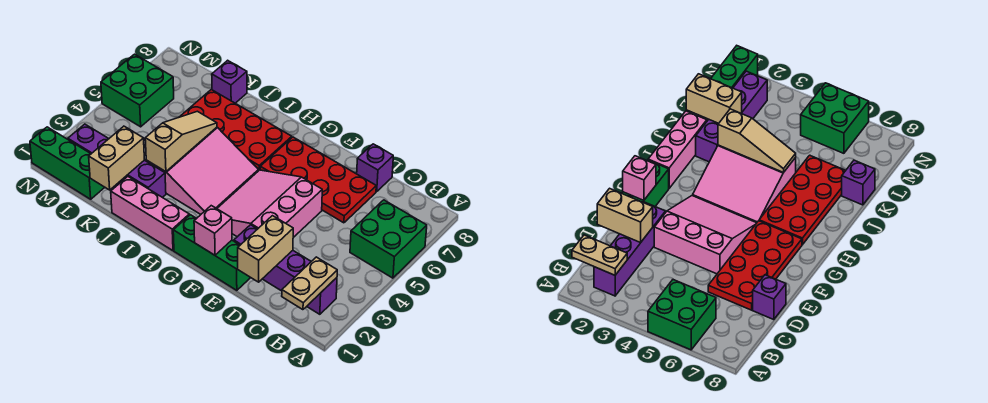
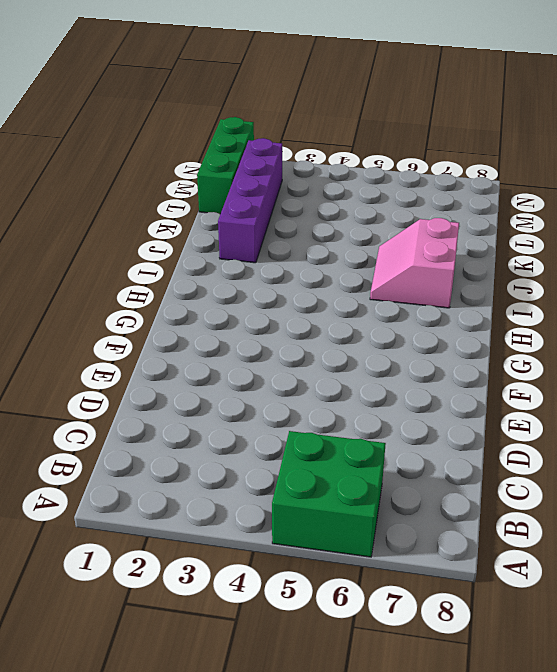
pink 2x2 slope [370,218,459,308] -> red 2x4 plate [180,90,292,170]
none -> purple 1x4 brick [234,225,337,314]
none -> red 2x4 plate [260,137,376,223]
none -> purple 1x1 brick [357,144,393,192]

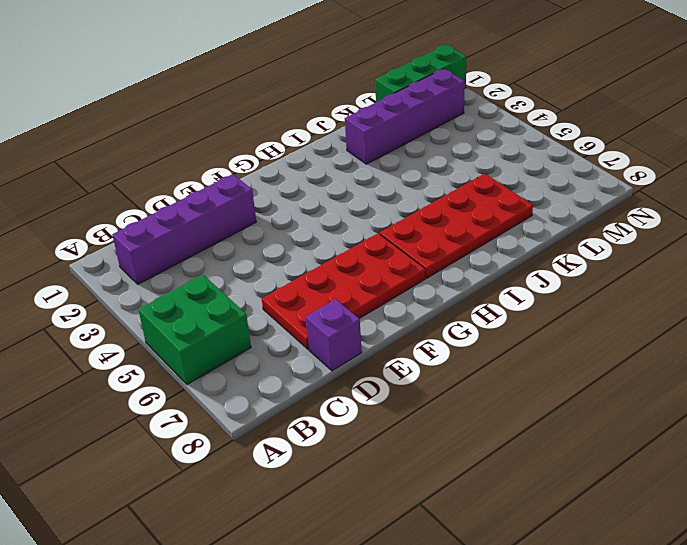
none -> green 1x3 brick [173,215,251,290]
none -> pink 3x3 slope [217,170,322,237]
none -> pink 1x3 brick [111,177,189,251]

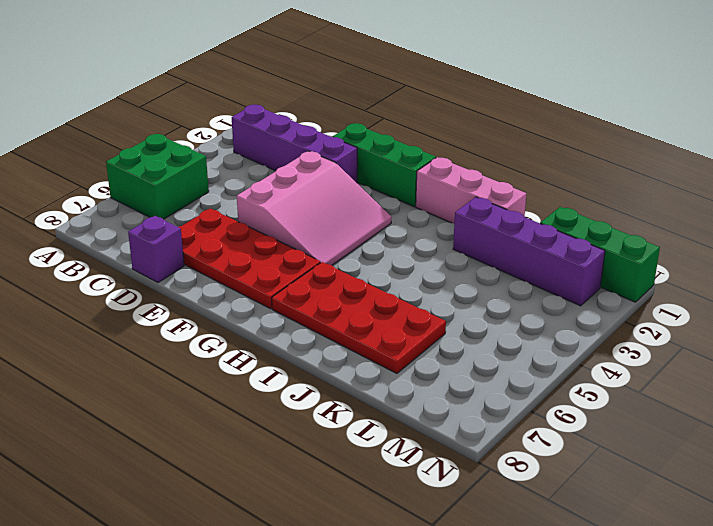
none -> pink 3x3 slope [146,127,259,214]
none -> purple 1x1 brick [212,60,247,103]
none -> green 2x2 brick [101,54,174,127]

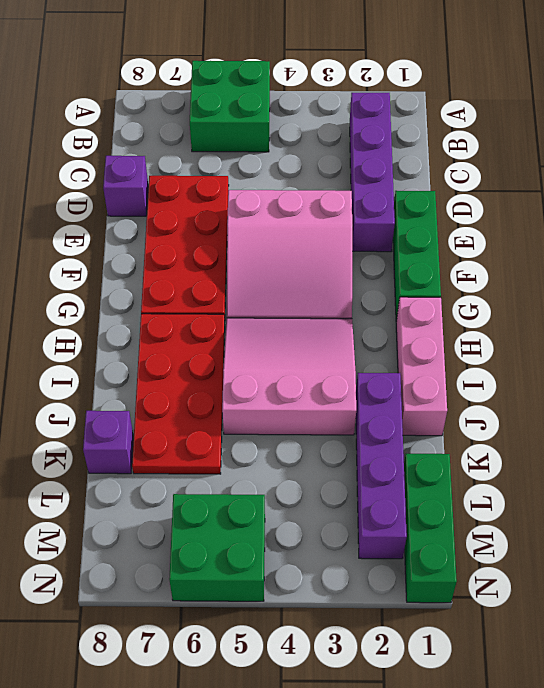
none -> tan 1x2 plate [282,257,337,310]
none -> tan 1x2 brick [238,216,293,282]
none -> pink 1x1 brick [194,206,232,255]

